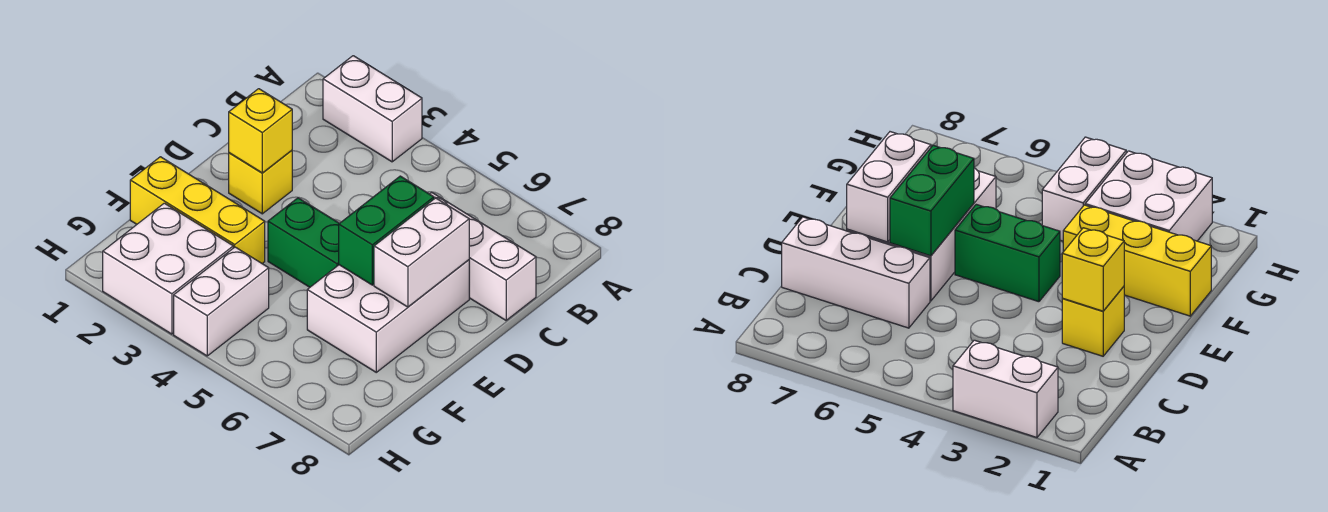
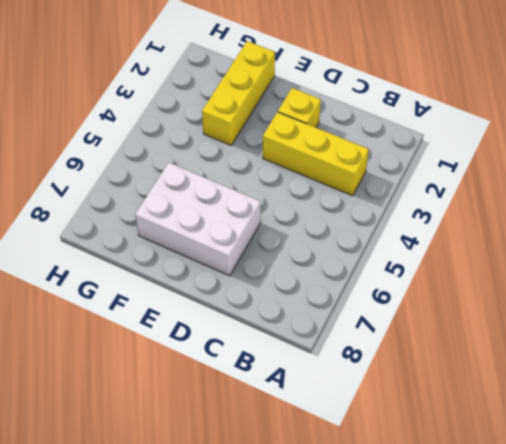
yellow 1x3 brick [263,112,369,196] -> none
none -> white 1x2 brick [323,56,422,162]
none -> white 1x3 brick [430,192,536,320]

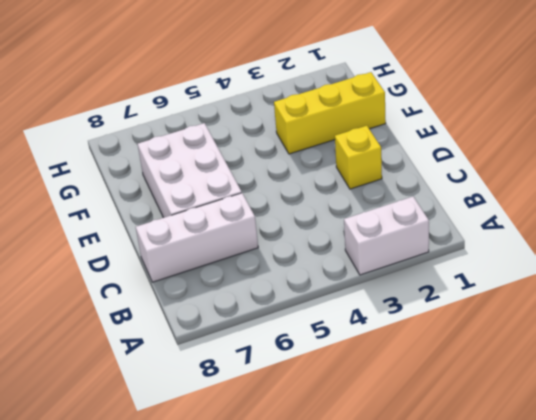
none -> green 1x2 brick [268,198,339,287]
none -> white 2x2 brick [103,203,233,334]

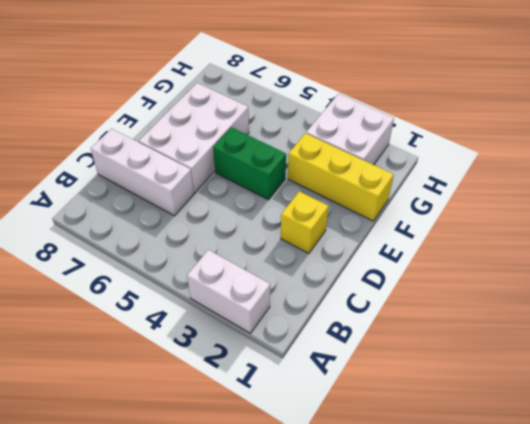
none -> white 1x2 brick [174,247,269,356]
none -> yellow 1x1 brick [229,89,292,173]

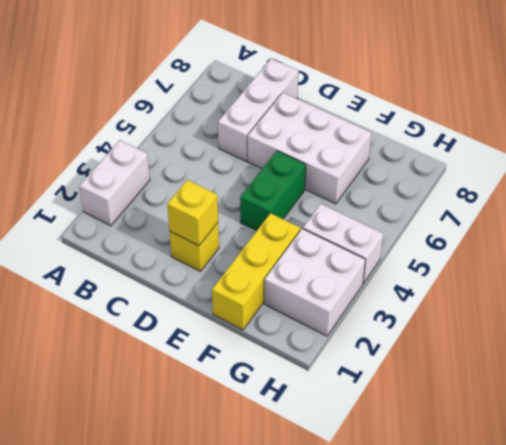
none -> green 1x2 brick [339,176,434,285]
none -> white 1x2 brick [374,198,469,307]

